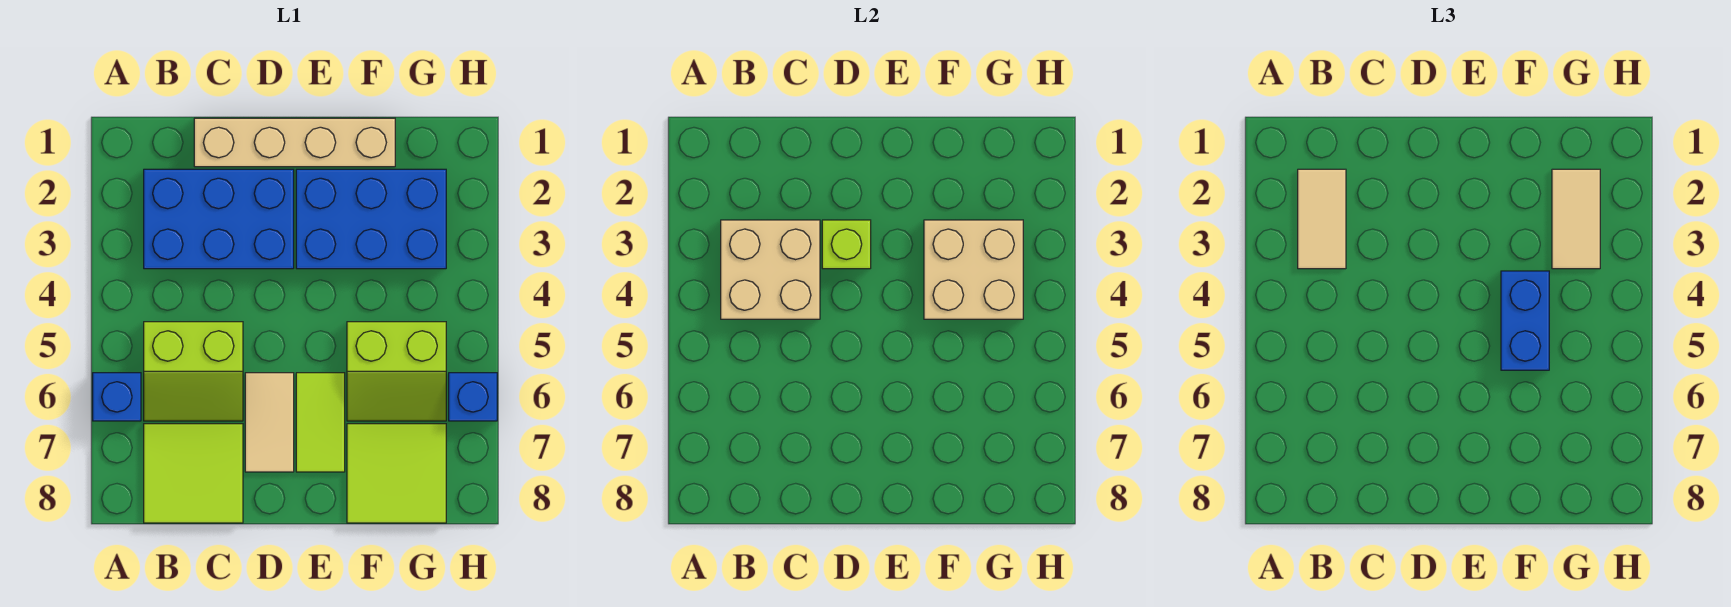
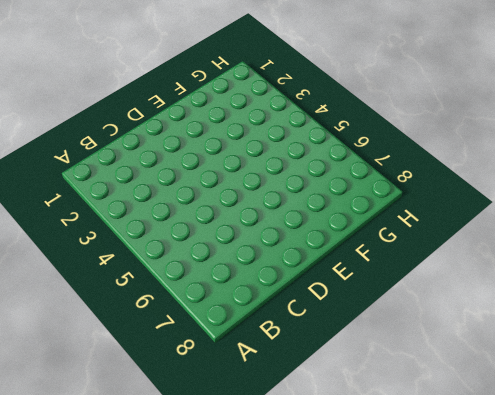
none -> blue 1x1 brick [93,373,141,421]
none -> blue 2x3 brick [144,169,294,269]
none -> lime 2x2 slope [144,322,243,421]

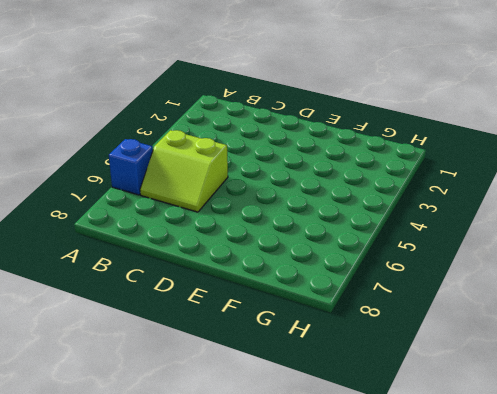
none -> blue 2x3 brick [144,169,294,269]
none -> lime 2x2 tile [144,424,243,523]
none -> tan 1x4 brick [194,118,395,167]

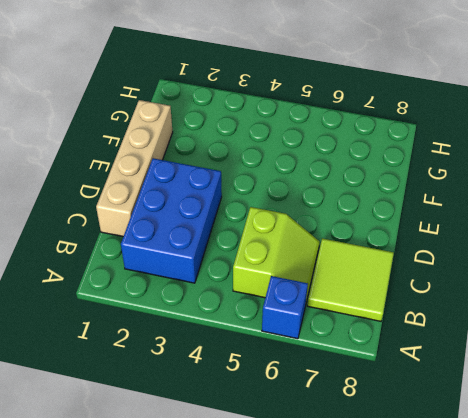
none -> tan 1x2 tile [245,373,294,472]
none -> blue 2x3 brick [296,169,446,269]
none -> lime 1x2 tile [296,373,345,472]

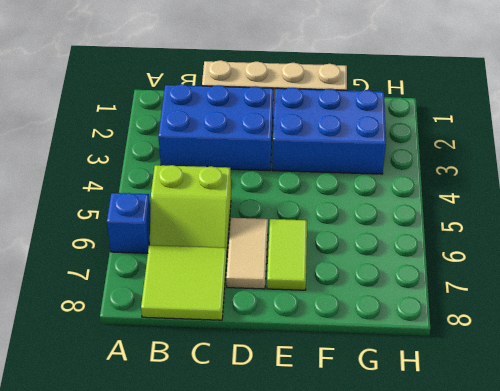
none -> lime 2x2 slope [347,322,446,421]
none -> lime 2x2 tile [347,424,446,523]
none -> blue 1x1 brick [449,373,497,421]

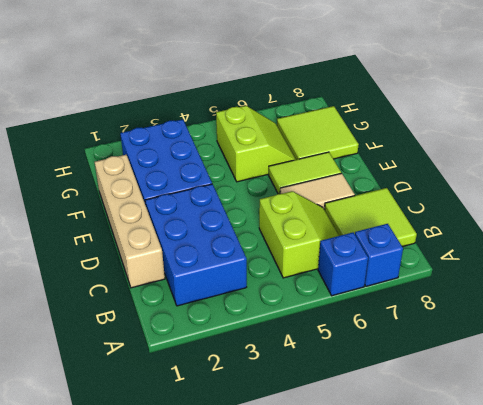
blue 1x1 brick [355,224,403,286] -> blue 1x1 brick moved to [449,373,497,421]
none -> tan 2x2 brick [721,220,820,319]
none -> lime 1x1 brick [822,220,871,269]
none -> tan 2x2 brick [924,220,1023,319]

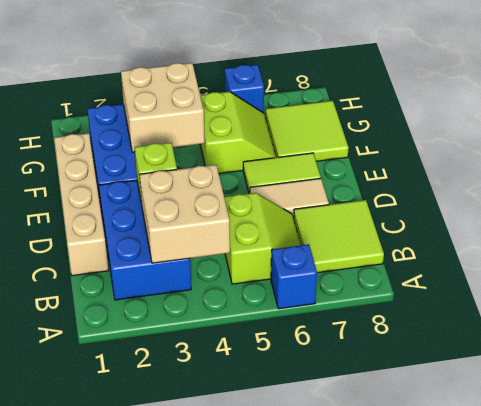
none -> tan 1x2 tile [1298,169,1346,269]
none -> blue 1x2 brick [1501,271,1549,370]
none -> tan 1x2 tile [1552,169,1600,269]

